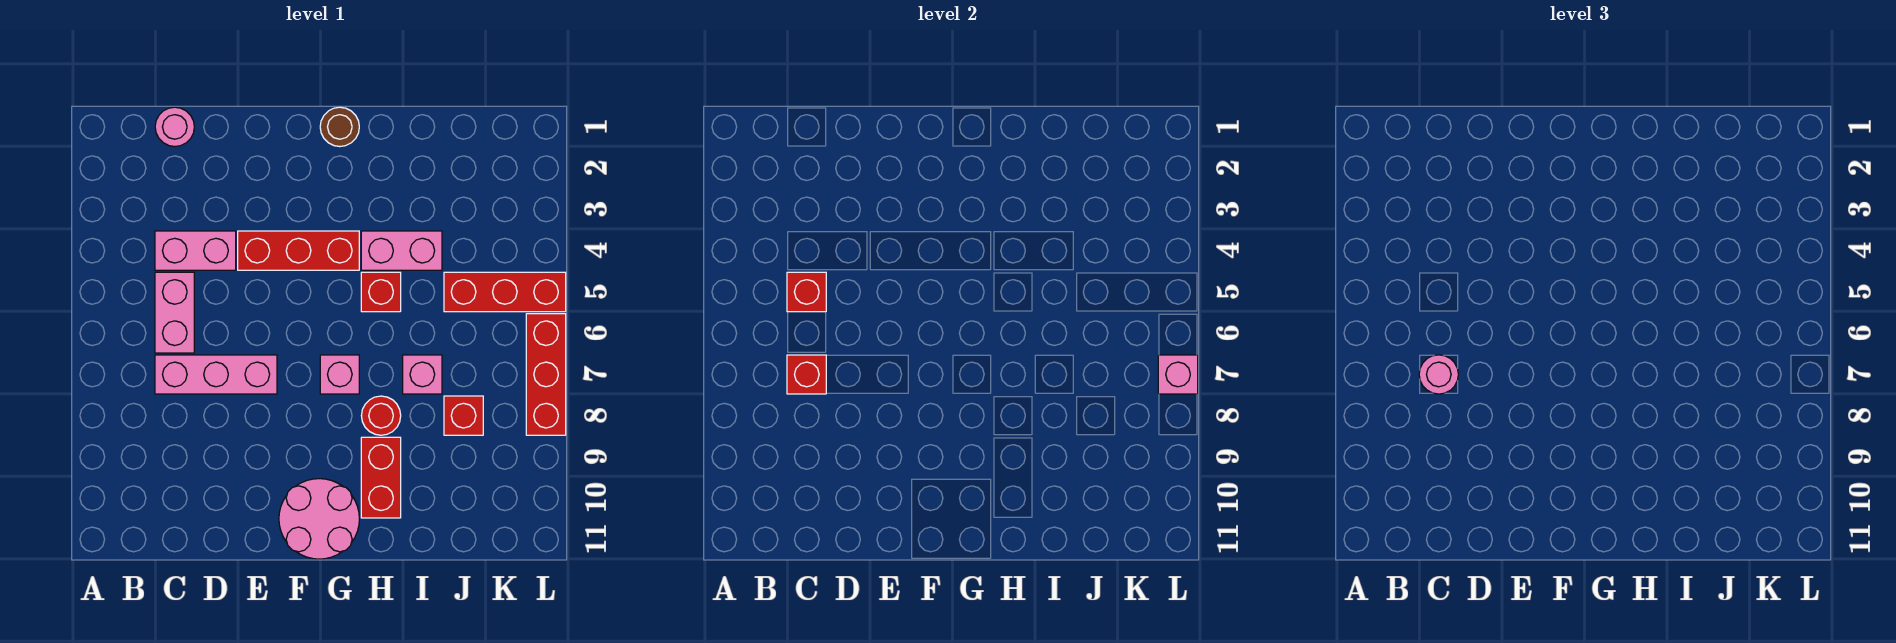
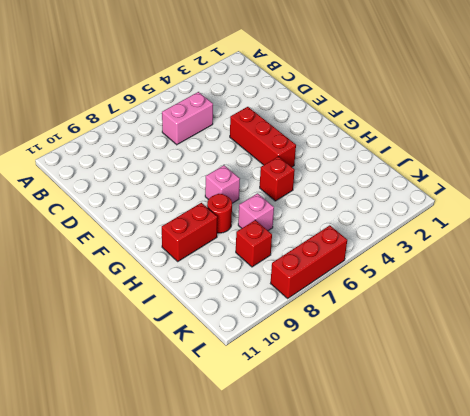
none -> pink 1x1 round brick [155,107,194,147]
none -> pink 1x2 brick [155,231,236,270]
none -> pink 1x3 brick [155,355,277,394]

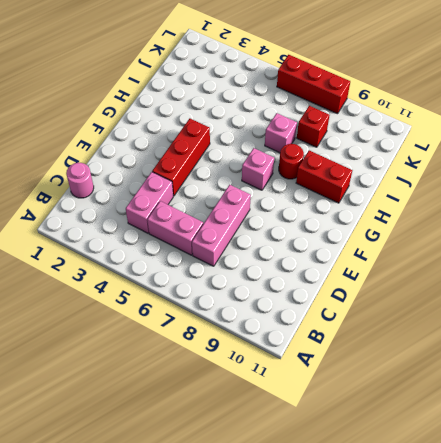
none -> pink 2x2 round brick [279,479,359,559]
none -> brown 1x1 round brick [320,107,359,147]
none -> pink 1x2 brick [361,231,442,270]

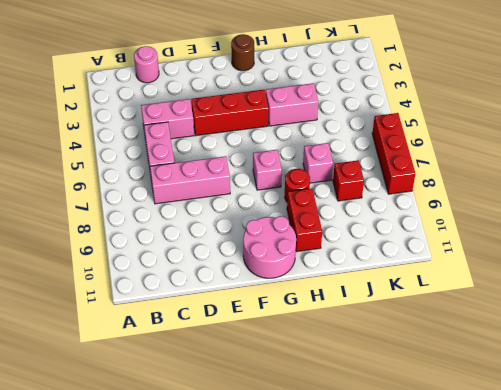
none -> red 1x1 brick [361,272,401,312]
none -> red 1x3 brick [444,272,566,312]
none -> red 1x1 brick [787,272,826,312]

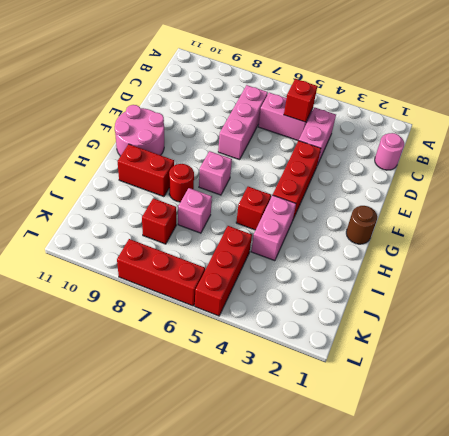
none -> red 1x1 brick [787,355,826,394]
none -> pink 1x1 brick [1158,355,1198,394]
none -> pink 1x1 round brick [1419,355,1458,394]

